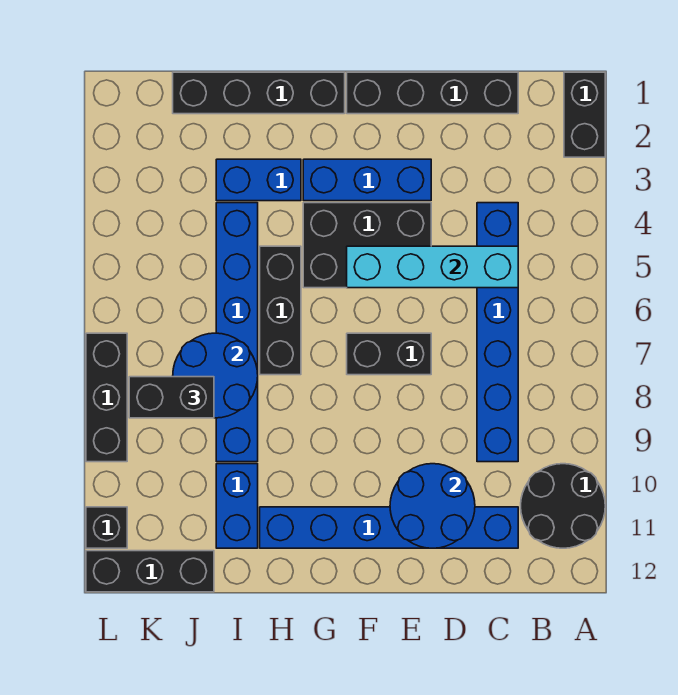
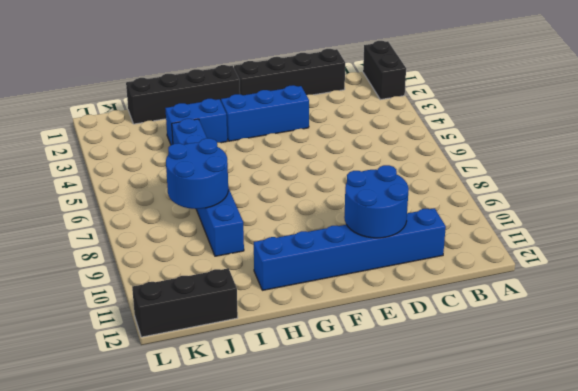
none -> black 2x2 round brick [521,464,605,548]
none -> blue 1x6 brick [477,203,518,462]
none -> black 2x3 brick [303,203,431,288]

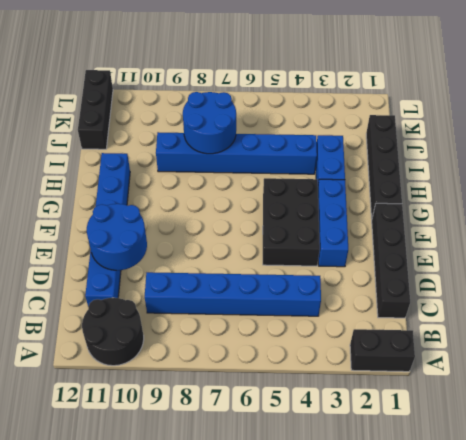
none -> black 1x2 brick [347,333,431,375]
none -> black 1x3 brick [260,246,301,375]
none -> blue 1x2 brick [216,464,258,548]

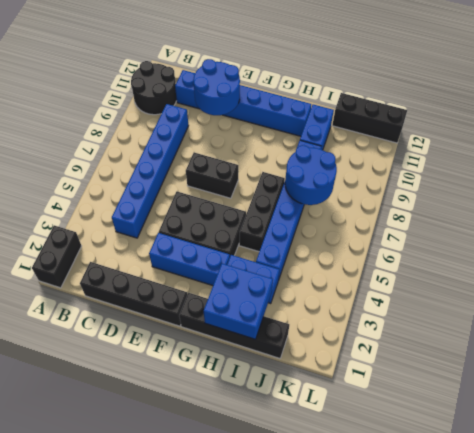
blue 2x2 brick [204,264,273,339] -> none
none -> black 1x3 brick [86,333,127,462]
none -> black 1x1 brick [86,507,127,548]
none -> cyan 1x4 brick [347,246,518,288]

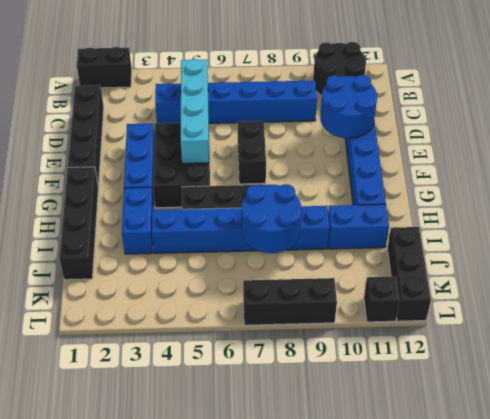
none -> black 1x2 brick [129,377,214,418]

